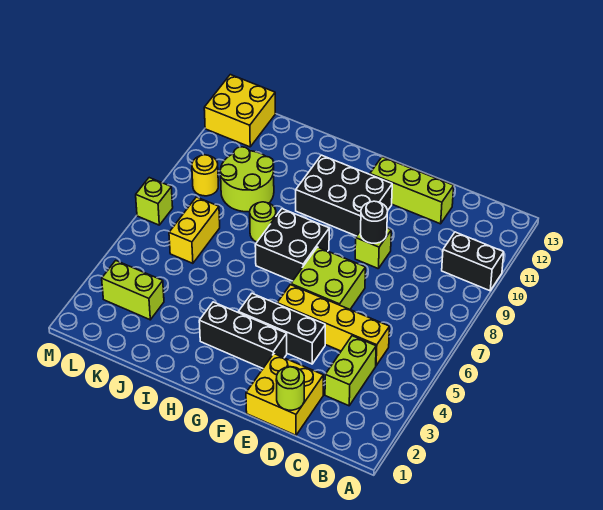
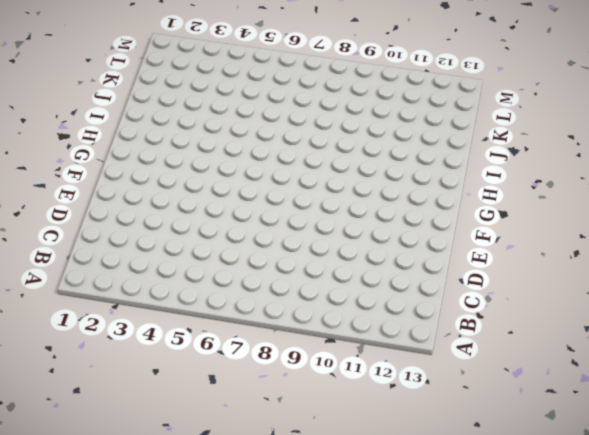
none -> black 1x2 brick [442,232,504,291]
none -> lime 1x2 brick [325,336,376,406]
none -> yellow 1x4 brick [277,285,389,365]

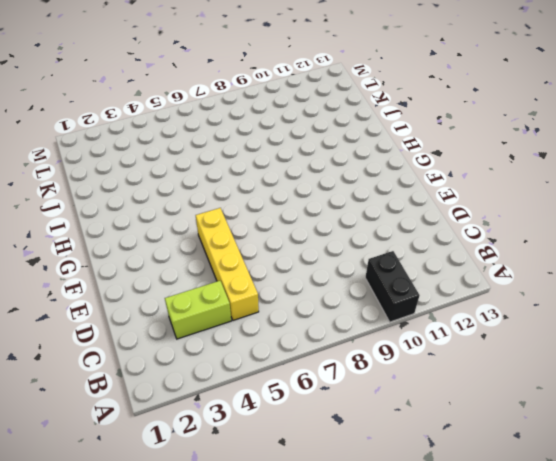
none -> yellow 2x2 brick [246,354,323,435]
none -> lime 1x3 brick [370,157,454,224]
none -> black 1x3 brick [238,293,325,364]

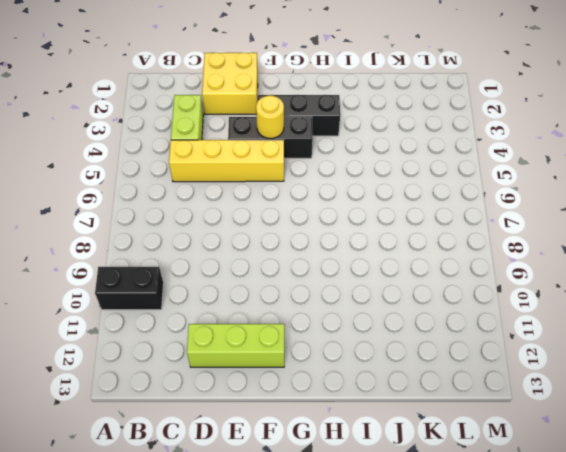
yellow 1x1 round brick [256,96,284,139] -> yellow 1x1 round brick moved to [192,155,218,196]
none -> lime 2x2 brick [291,247,366,309]
none -> lime 1x1 brick [355,228,391,268]
none -> black 2x3 brick [296,155,392,236]

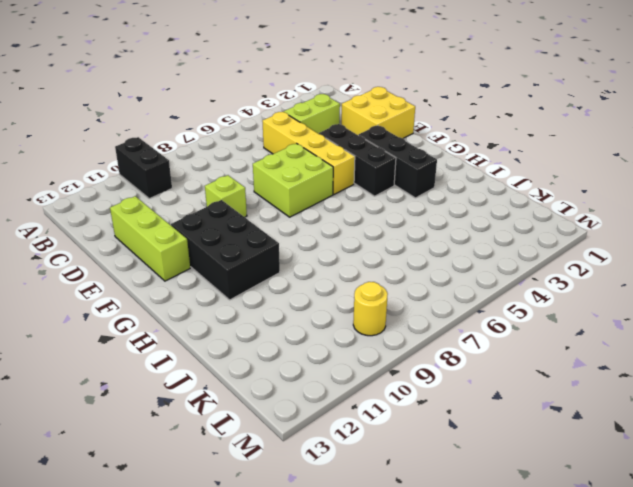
none -> black 2x2 brick [255,209,329,281]
none -> lime 1x1 round brick [250,202,276,242]
none -> lime 2x2 round brick [220,147,274,212]

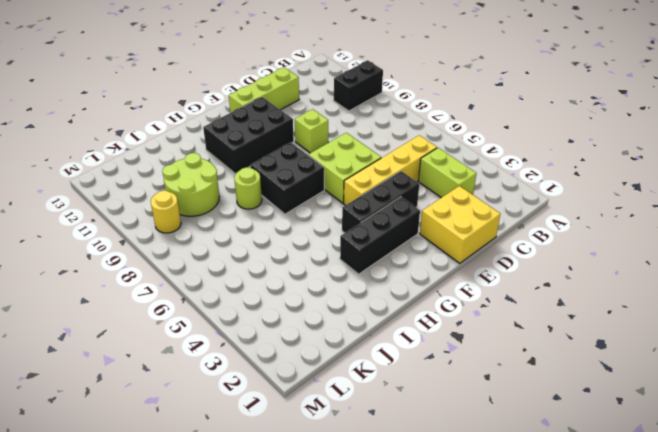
none -> lime 1x2 brick [102,261,164,320]
none -> yellow 1x2 brick [169,197,220,263]
none -> yellow 2x2 brick [204,75,276,147]

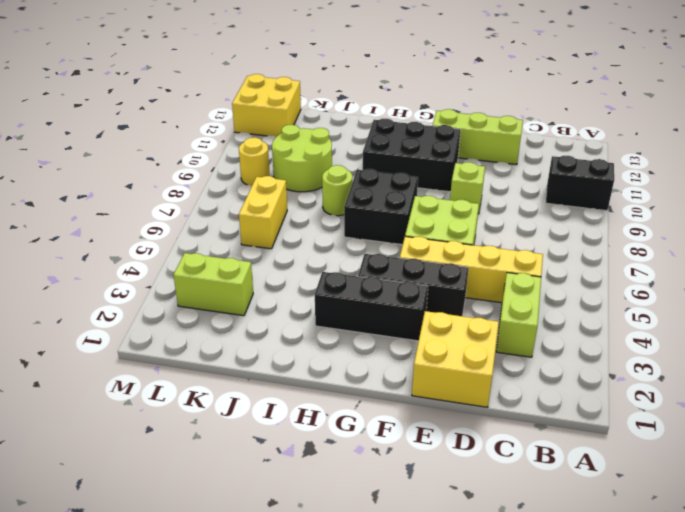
none -> lime 1x1 brick [136,178,173,225]
none -> lime 1x1 round brick [276,367,304,410]
none -> black 1x1 round brick [360,201,388,243]

